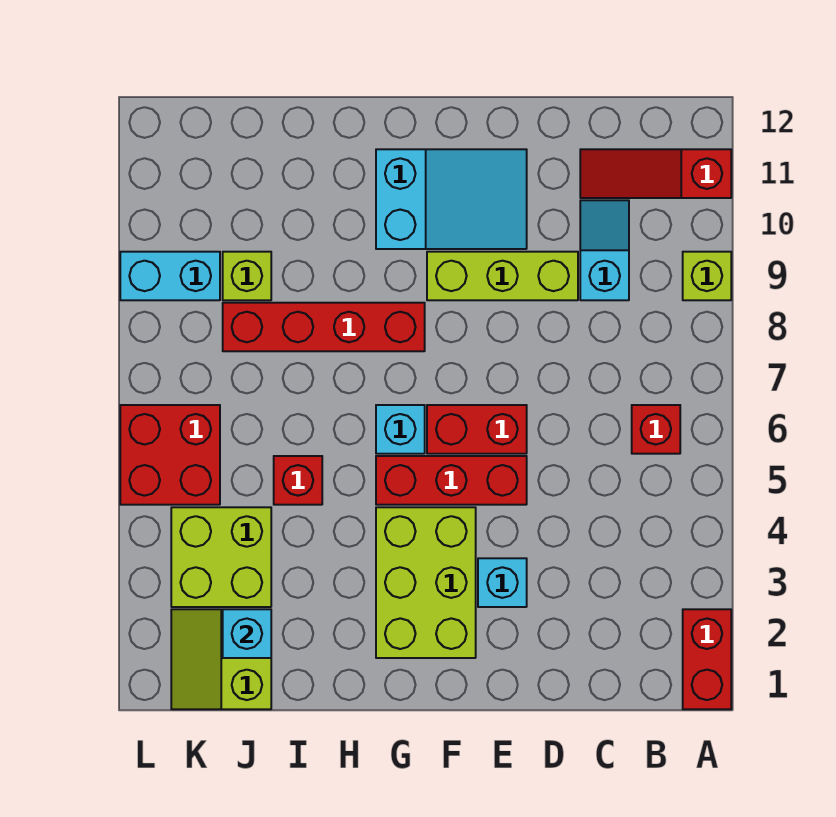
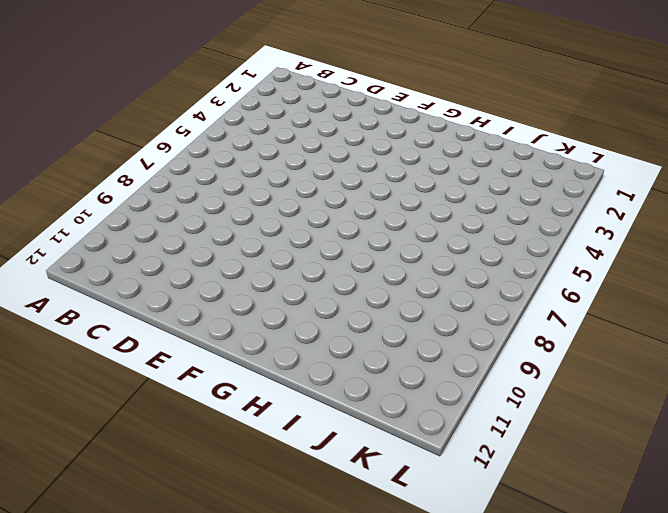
none -> red 1x2 brick [683,609,731,709]
none -> lime 1x1 brick [683,252,731,300]
none -> red 1x3 slope [580,149,731,198]

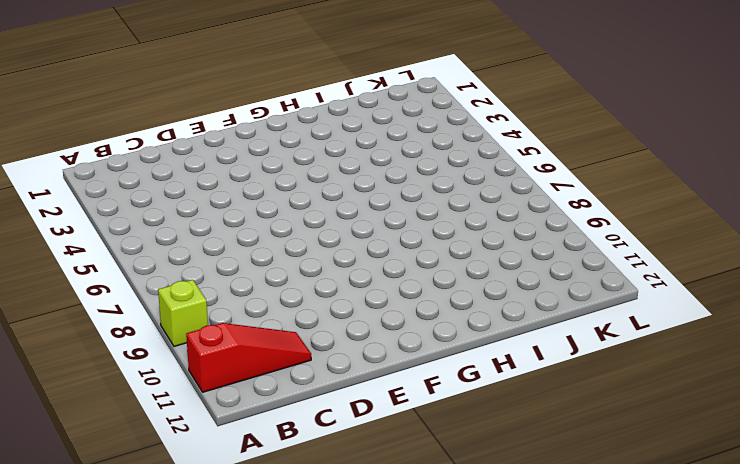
none -> red 1x2 brick [683,609,731,709]
none -> red 1x1 brick [632,405,680,454]
none -> cyan 1x2 slope [580,200,629,300]

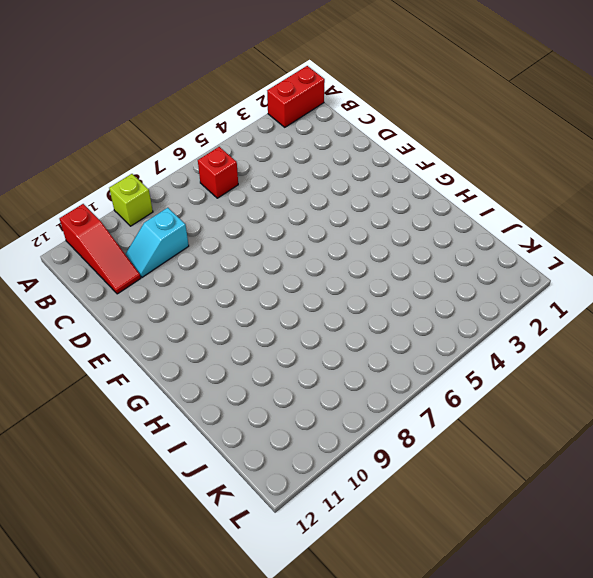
none -> lime 1x3 brick [427,252,578,300]
none -> cyan 1x1 brick [478,558,527,607]
none -> red 1x3 brick [376,456,527,505]

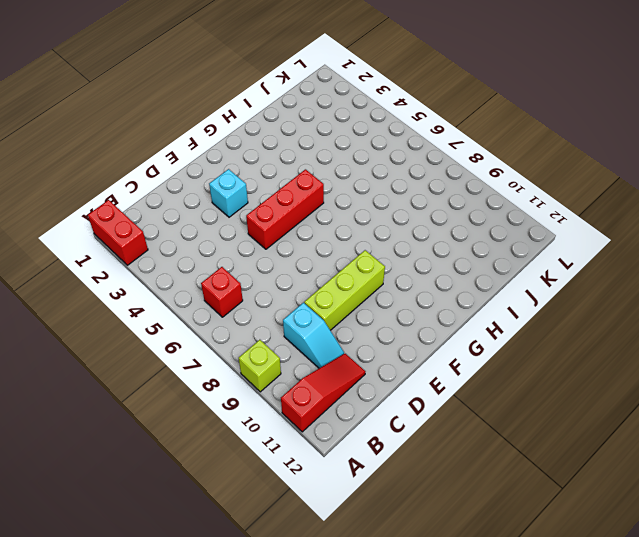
none -> red 1x2 brick [427,405,527,454]
none -> cyan 2x3 slope [376,149,527,249]
none -> lime 2x3 brick [376,507,476,658]

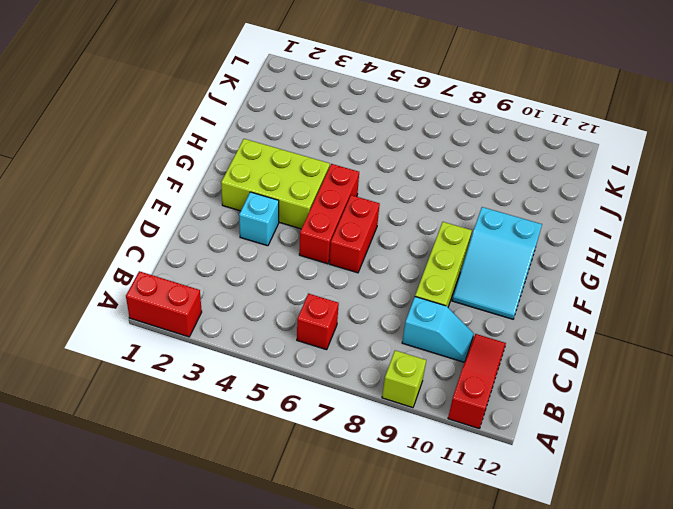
none -> cyan 1x1 brick [376,405,425,454]
none -> red 1x4 brick [223,303,425,351]
none -> red 1x1 brick [274,456,322,505]

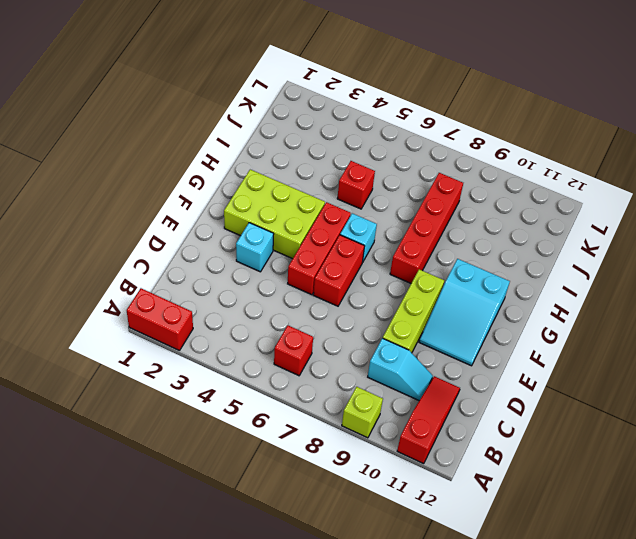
none -> lime 2x2 slope [171,609,271,709]
none -> lime 2x2 brick [171,507,271,607]
none -> lime 1x1 brick [223,252,271,300]

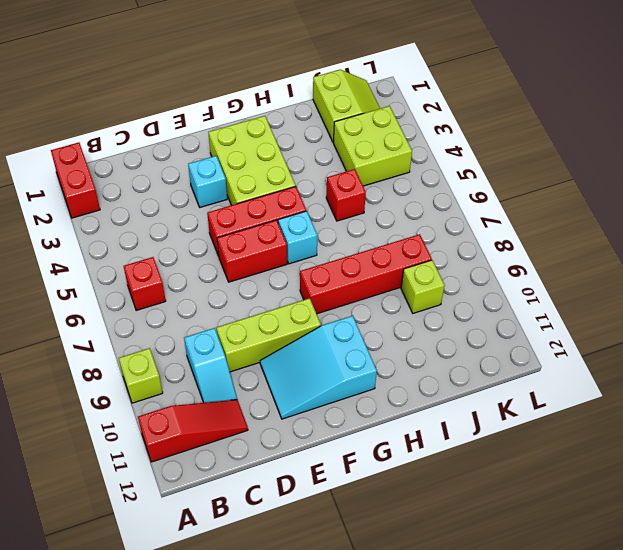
none -> red 2x2 brick [120,405,220,505]
none -> cyan 1x2 brick [120,252,220,300]
none -> cyan 1x1 brick [223,609,271,658]

